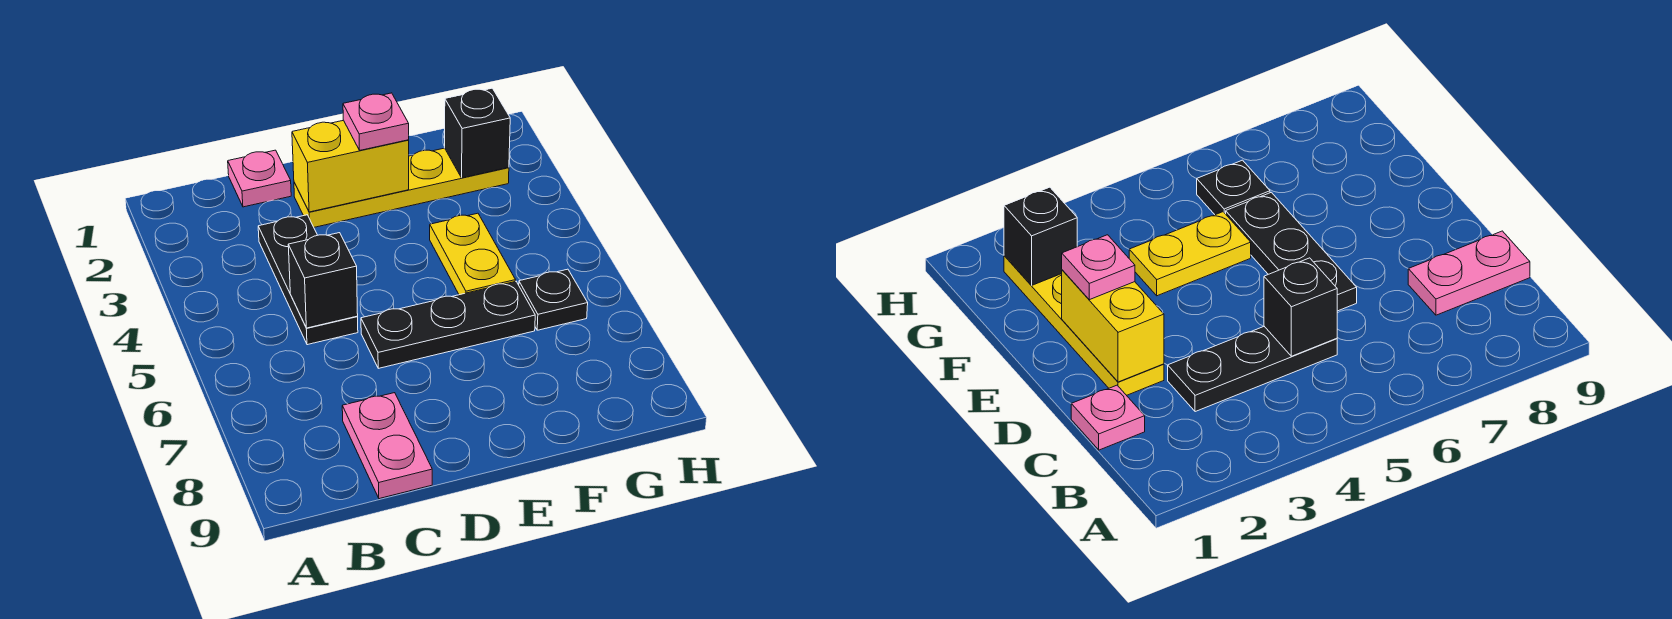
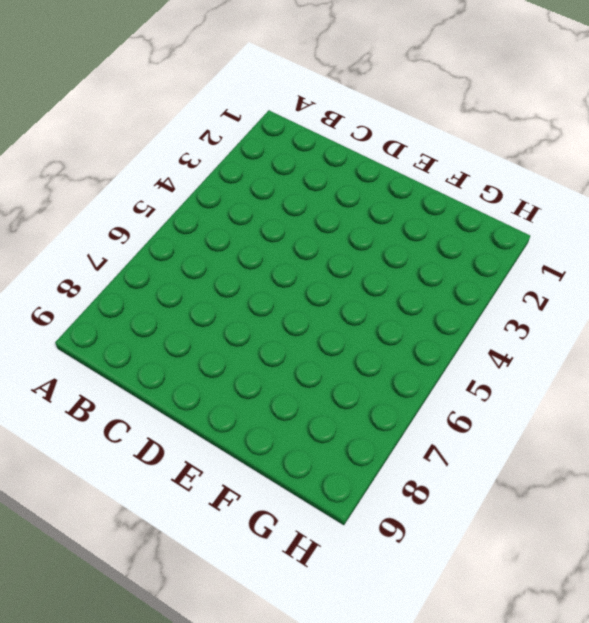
none -> pink 1x1 plate [228,150,291,207]
none -> black 1x3 plate [258,215,358,345]

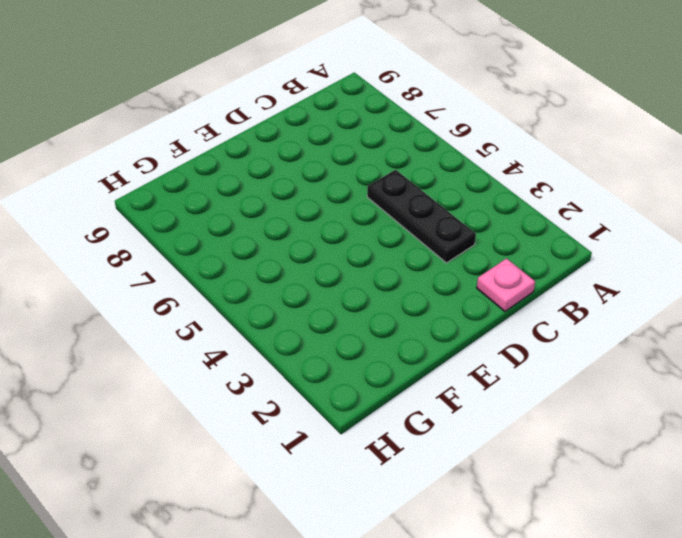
none -> pink 1x2 plate [342,393,432,499]
none -> yellow 1x4 plate [294,148,509,227]

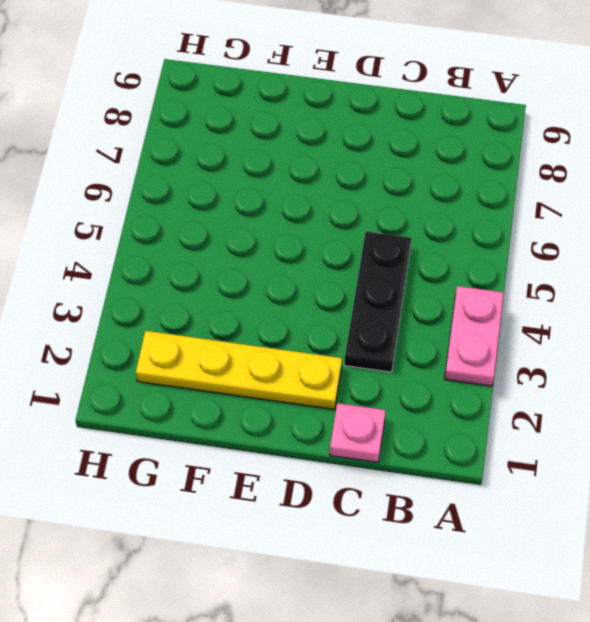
pink 1x2 plate [444,286,504,386] -> pink 1x2 plate moved to [342,393,432,499]
none -> black 1x3 plate [361,281,535,368]
none -> yellow 1x2 plate [430,213,515,295]

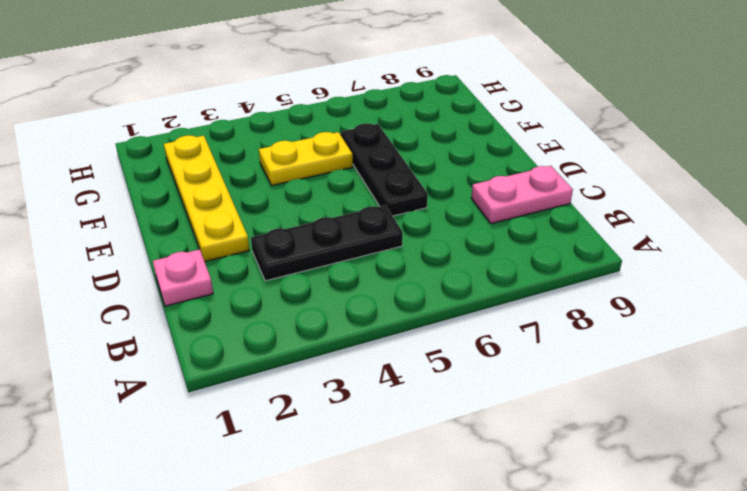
none -> black 1x1 plate [519,269,588,330]
none -> black 1x1 brick [288,233,358,328]

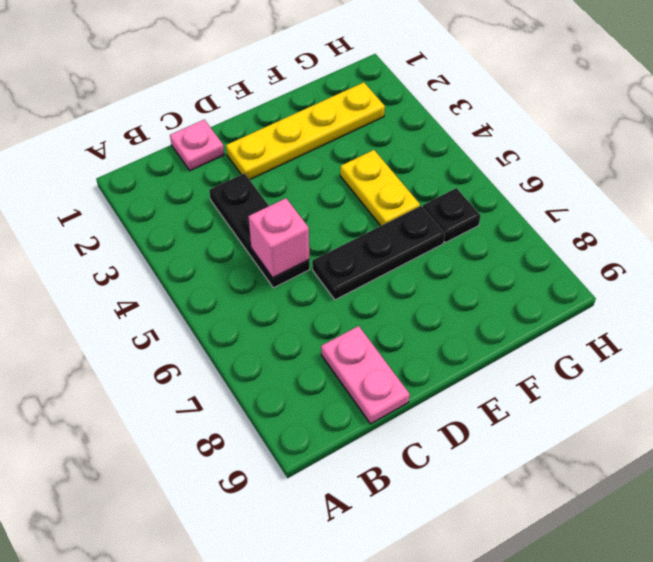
pink 1x1 brick [248,198,309,278] -> black 1x1 brick [288,233,358,328]
none -> yellow 1x2 brick [292,120,409,212]
none -> black 1x1 brick [444,88,510,178]

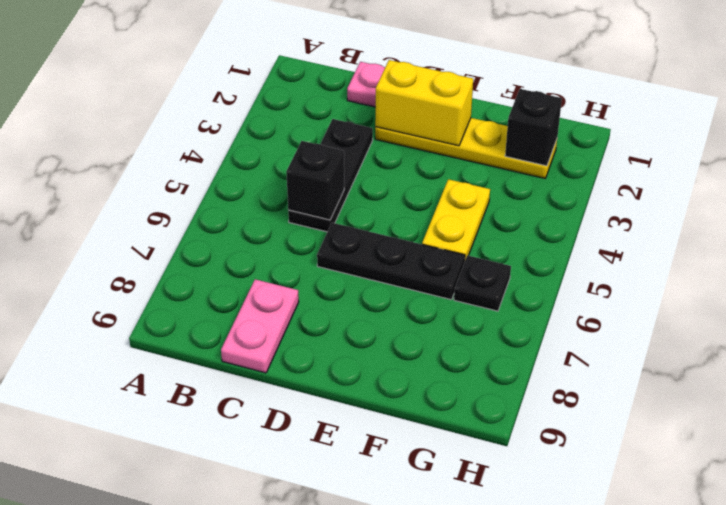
none -> pink 1x1 plate [343,93,409,150]

